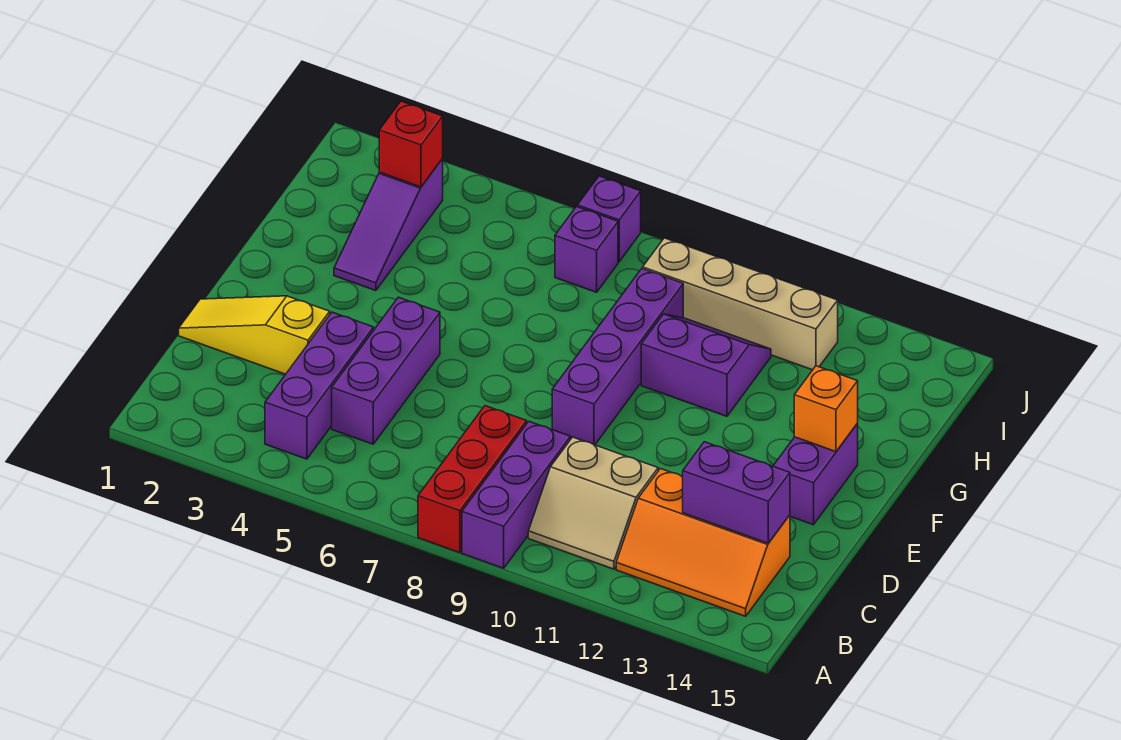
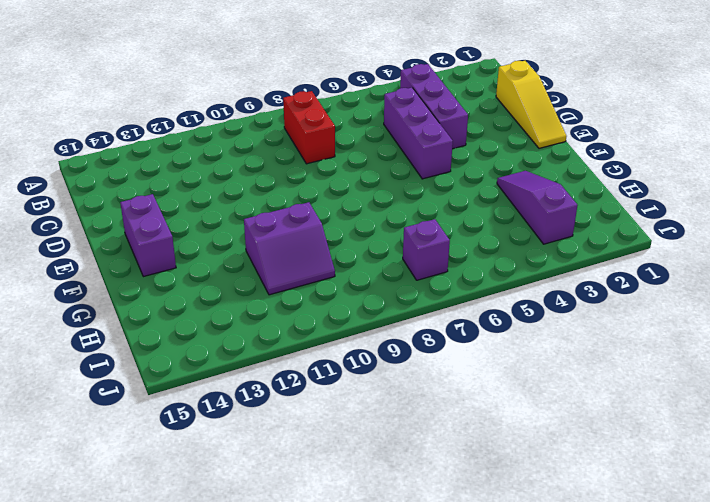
red 1x2 brick [283,91,335,164] -> red 1x3 brick [418,406,527,553]
yellow 1x3 slope [496,61,566,148] -> yellow 1x3 slope turned to [179,296,330,374]
none -> purple 1x3 brick [462,422,570,568]
none -> tan 2x2 slope [528,437,658,569]
none -> orange 2x3 slope [616,469,790,616]

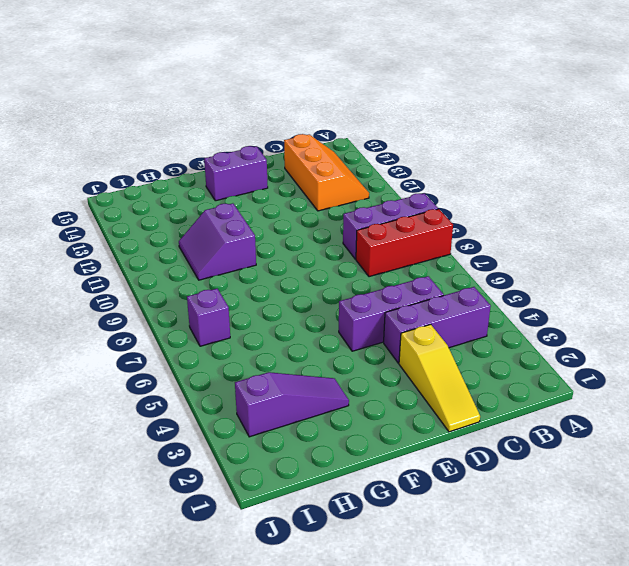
none -> tan 2x2 slope [528,437,658,569]
none -> purple 1x4 brick [552,269,683,445]
none -> tan 1x4 brick [643,238,838,370]

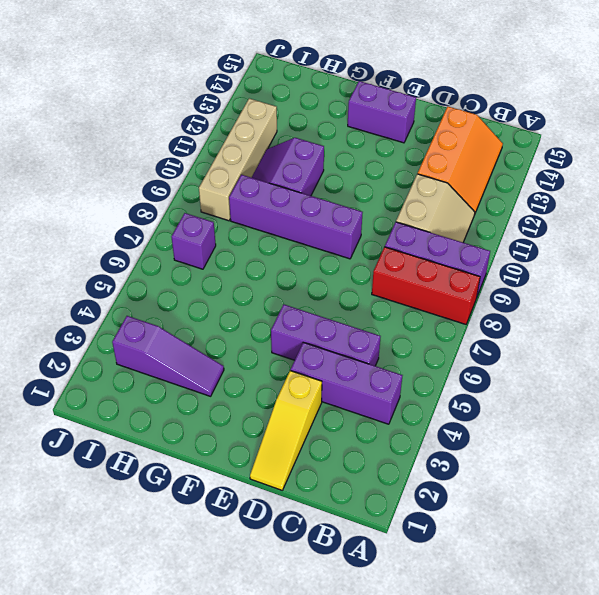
none -> purple 1x1 brick [577,176,641,262]
none -> purple 1x2 brick [683,442,790,543]
none -> orange 1x1 brick [794,366,858,452]

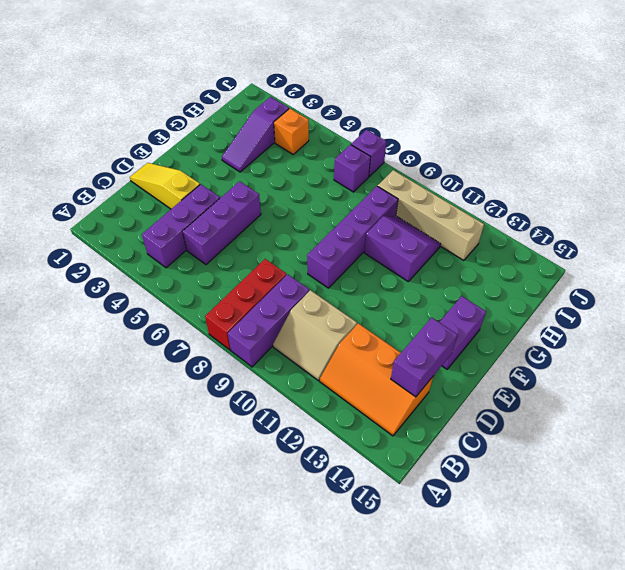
purple 1x2 brick [391,318,457,397] -> purple 1x2 brick turned to [683,442,790,543]
orange 1x1 brick [274,109,309,154] -> orange 1x1 brick moved to [794,366,858,452]
none -> red 1x1 brick [379,101,443,187]

